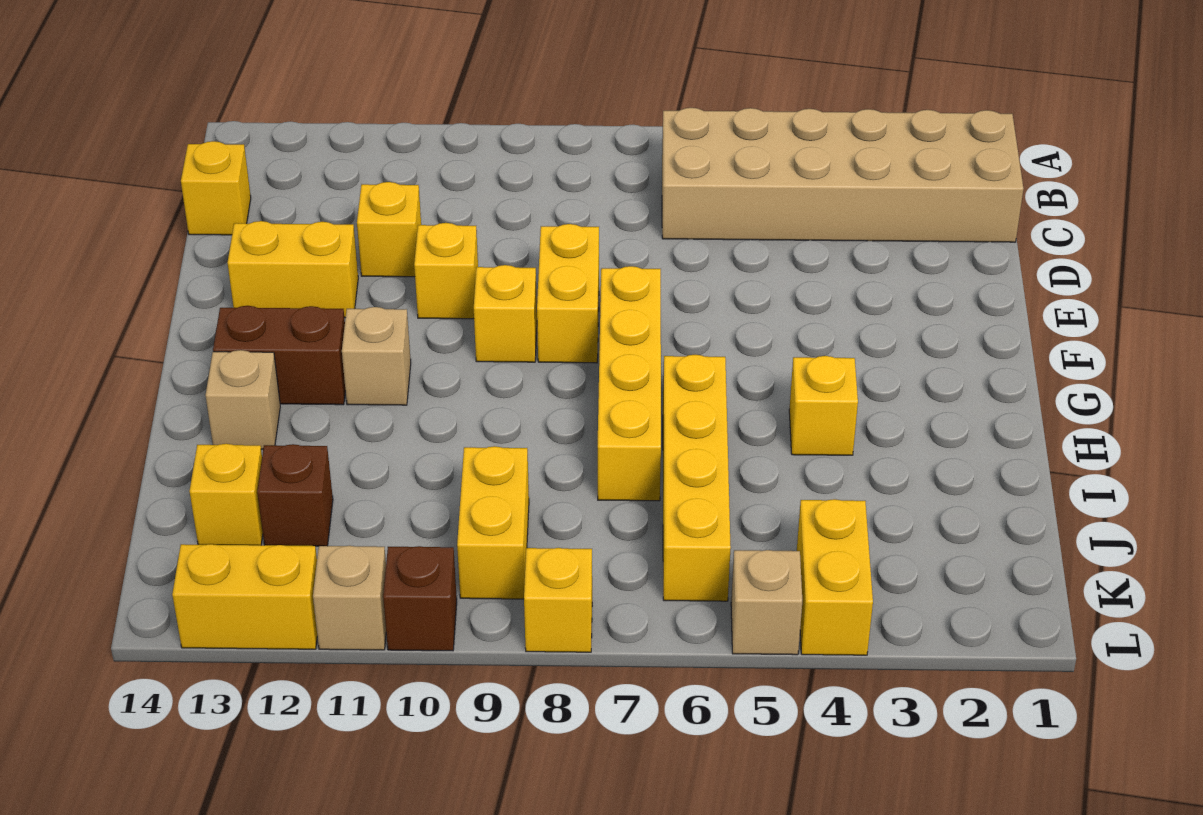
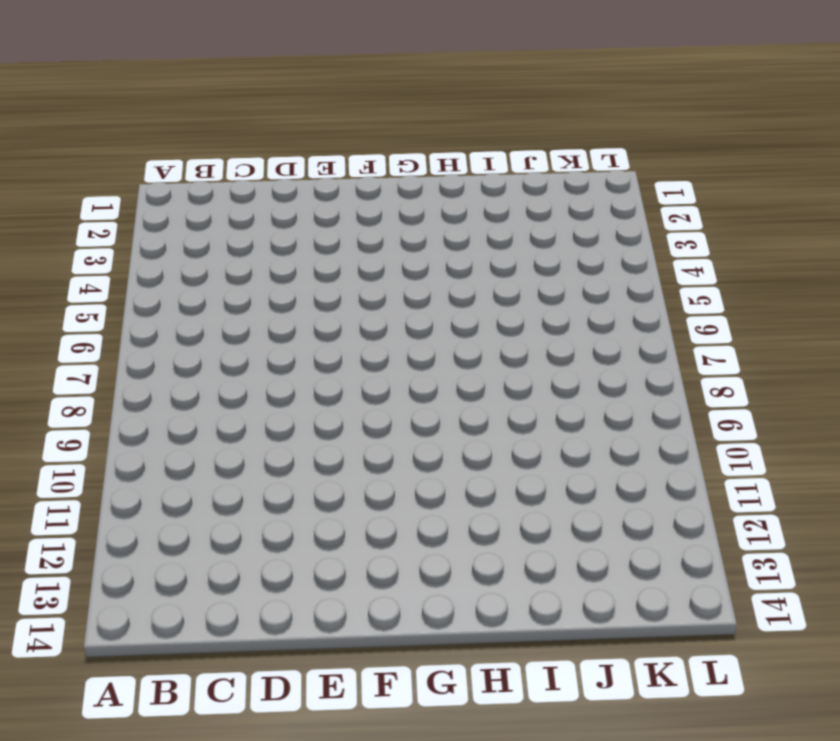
none -> tan 2x6 brick [662,108,1024,242]
none -> yellow 1x1 brick [181,141,251,235]
none -> yellow 1x1 brick [357,182,421,277]

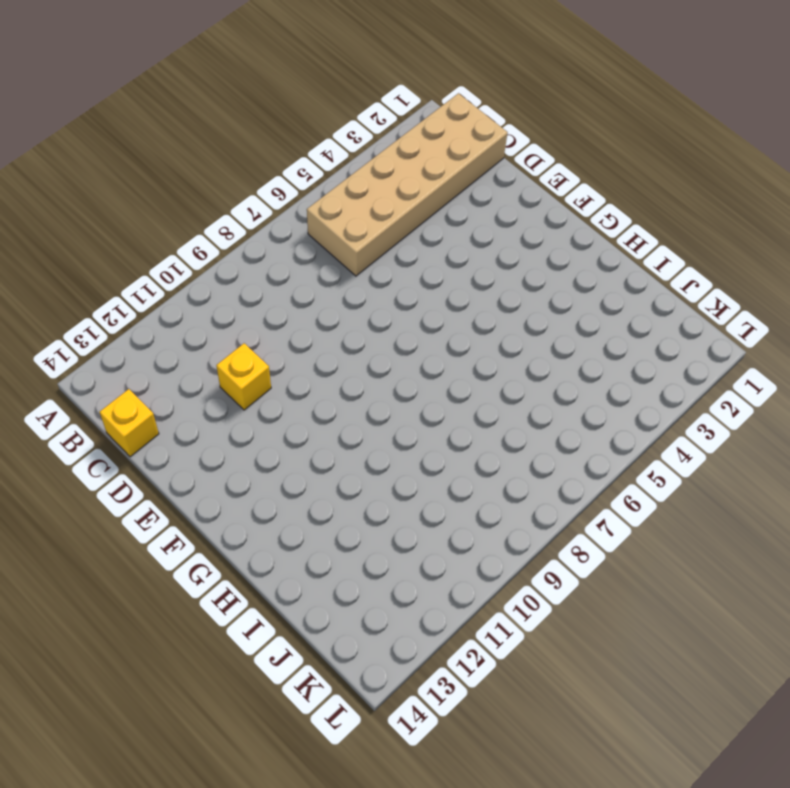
none -> yellow 1x2 brick [537,224,599,363]
none -> yellow 1x1 brick [414,223,478,319]
none -> yellow 1x2 brick [228,221,358,318]

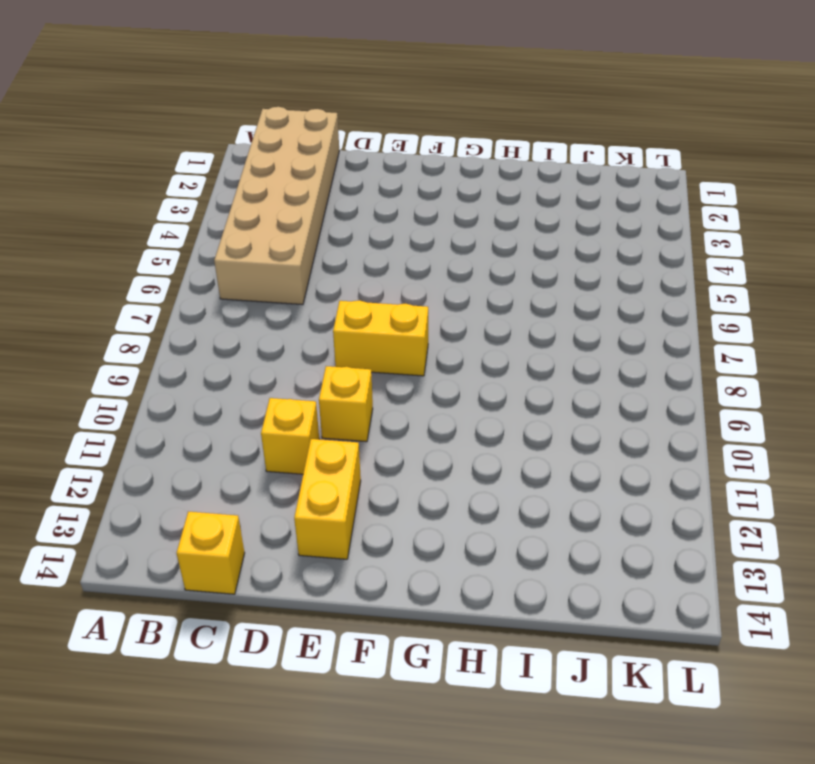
none -> yellow 1x4 brick [598,266,661,501]
none -> yellow 1x1 brick [474,265,537,362]
none -> tan 1x1 brick [342,307,411,405]

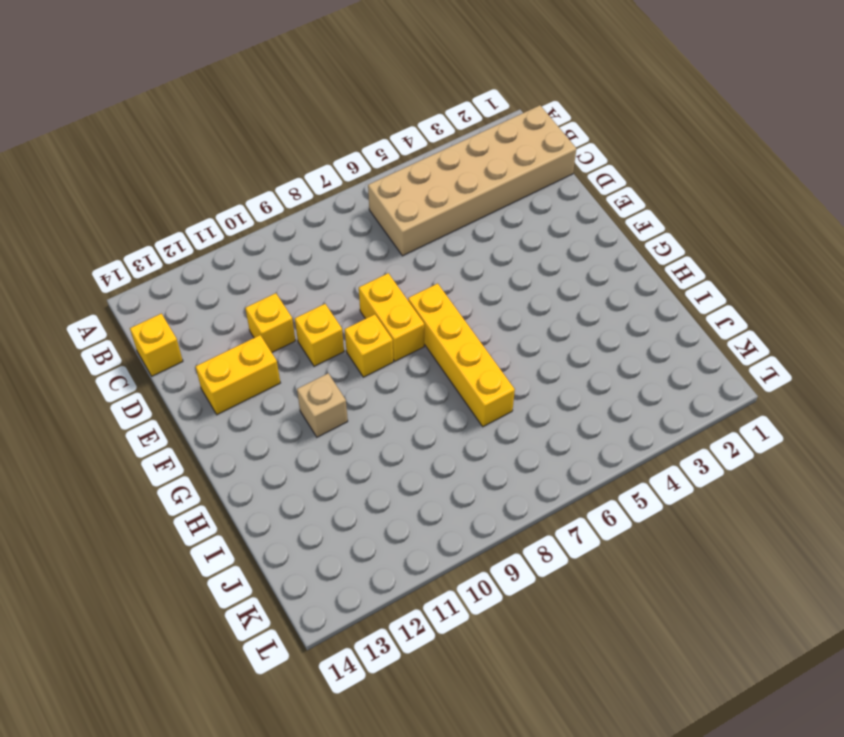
none -> brown 1x2 brick [213,306,345,405]
none -> yellow 1x1 brick [789,356,858,455]
none -> yellow 1x4 brick [663,355,731,601]

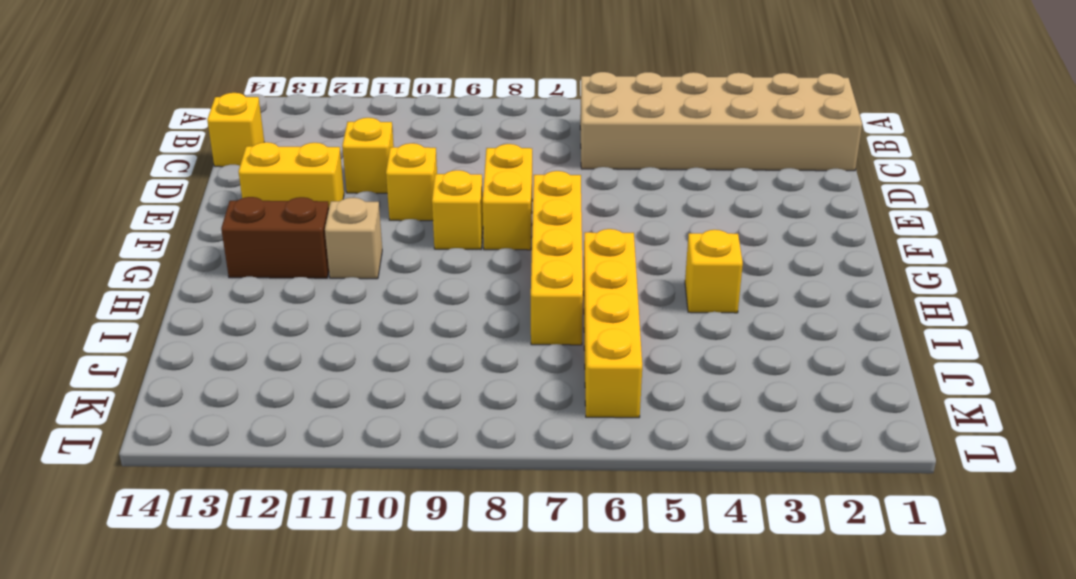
none -> tan 1x1 brick [205,350,280,449]
none -> yellow 1x2 brick [457,446,529,599]
none -> brown 1x1 brick [257,444,333,546]

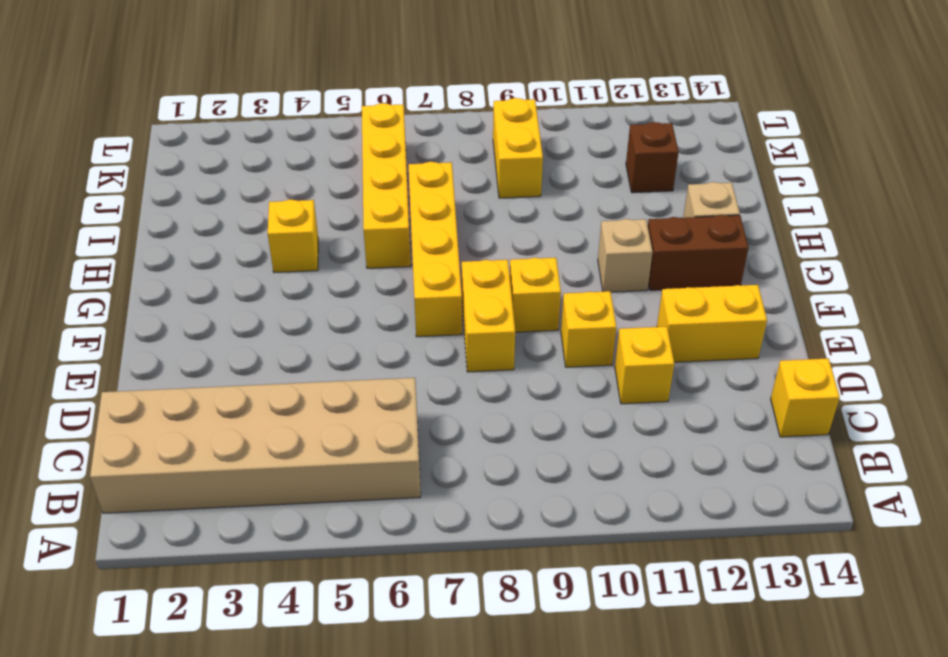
none -> yellow 1x1 brick [190,444,263,545]
none -> yellow 1x2 brick [797,499,873,655]
none -> tan 1x1 brick [731,550,802,655]

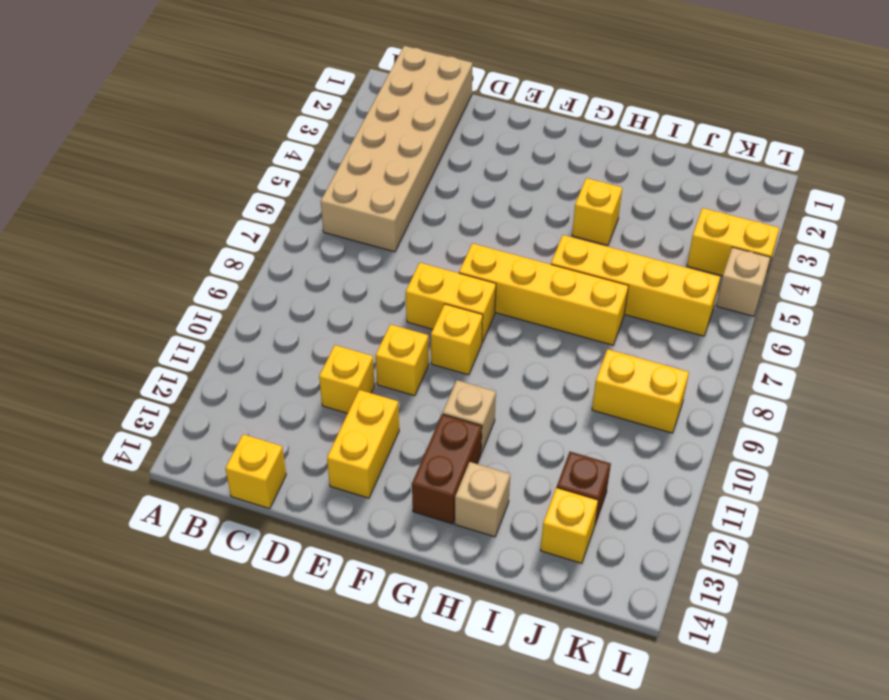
none -> yellow 1x1 brick [524,548,592,652]
none -> brown 1x1 brick [383,546,457,651]
none -> tan 1x1 brick [313,546,386,650]

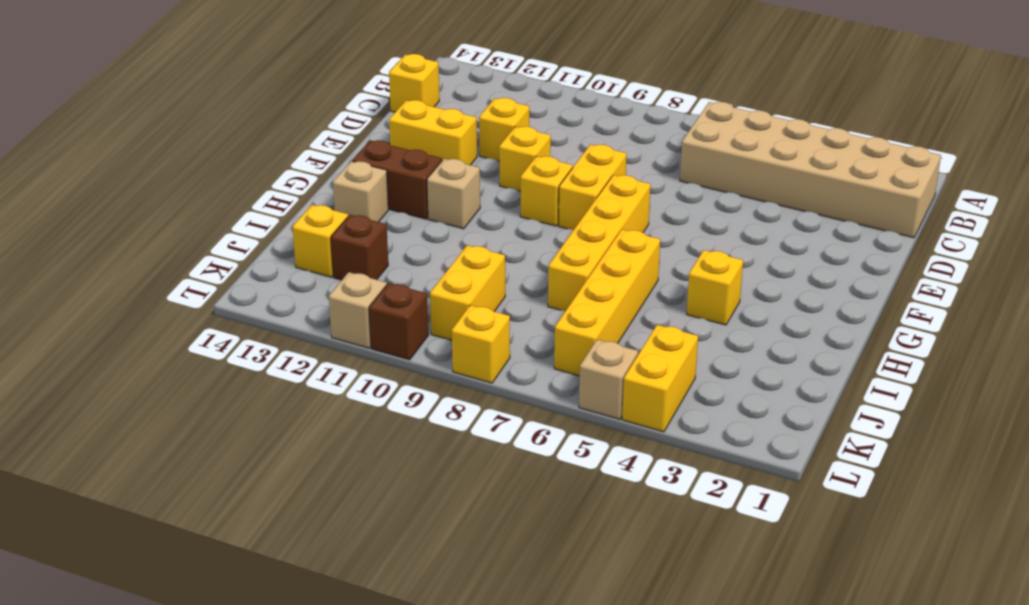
none -> yellow 1x2 brick [172,544,317,649]

